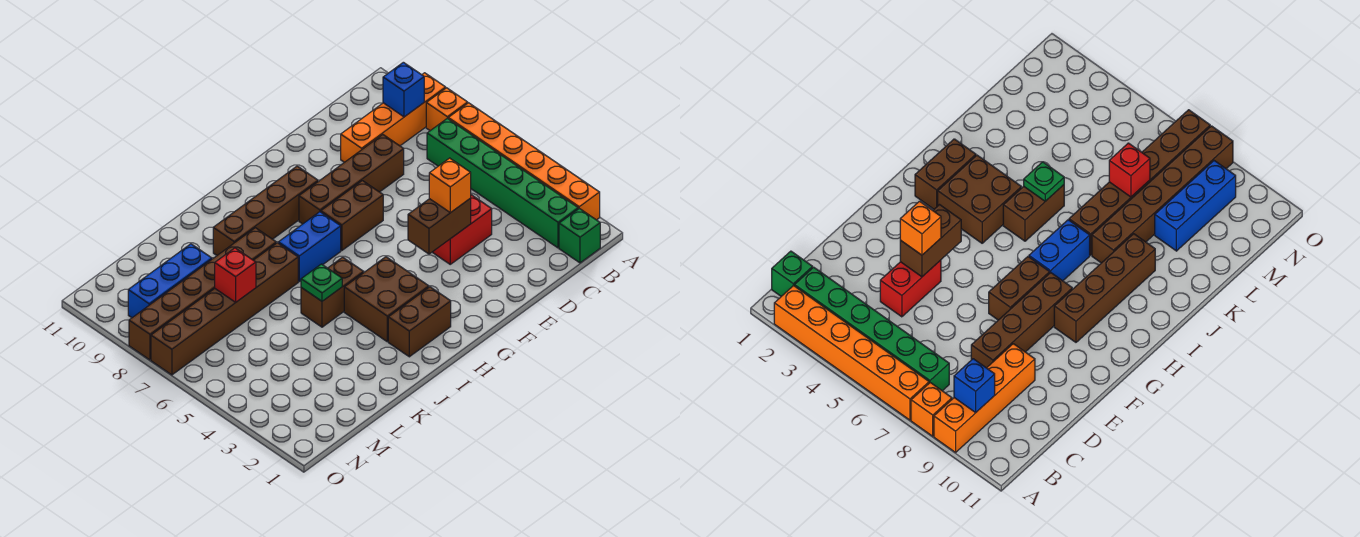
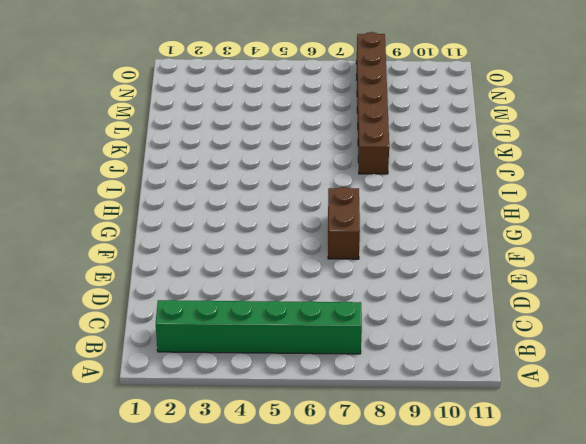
none -> orange 1x6 brick [448,103,600,220]
none -> orange 1x1 brick [426,88,468,131]
none -> orange 1x4 brick [341,73,446,162]

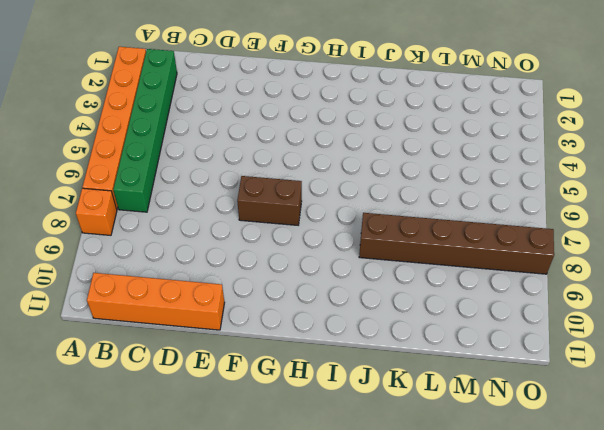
orange 1x4 brick [87,273,225,330] -> orange 1x4 brick moved to [341,73,446,162]
none -> green 1x1 brick [559,208,600,263]
none -> red 1x2 brick [432,195,492,264]
none -> brown 1x4 brick [299,135,404,224]

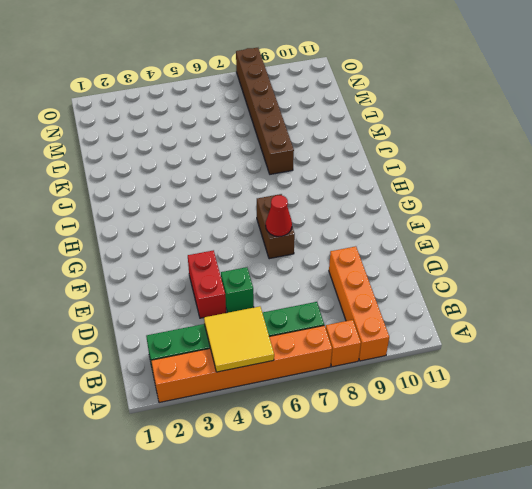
yellow 2x2 tile [204,306,274,372] -> none
green 1x1 brick [221,267,254,313] -> green 1x1 brick moved to [559,208,600,263]
red 1x1 cone [266,195,292,237] -> none
none -> brown 1x4 brick [299,135,404,224]
none -> brown 1x4 brick [213,166,318,255]
none -> brown 1x2 brick [388,287,451,357]

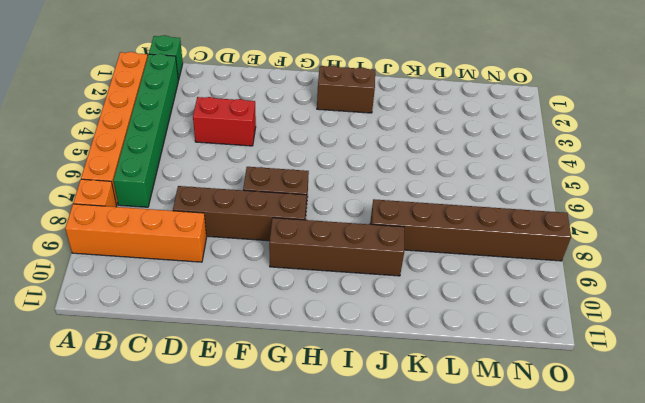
none -> brown 2x2 brick [344,257,429,342]
none -> blue 1x2 brick [278,212,341,282]
none -> brown 1x2 brick [301,257,364,327]

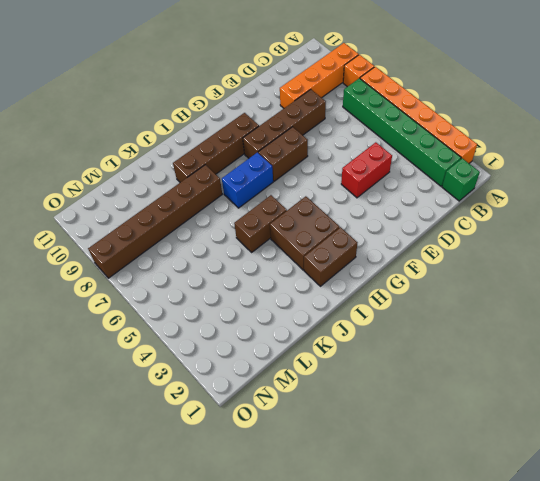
none -> brown 1x6 brick [151,243,298,375]
none -> blue 1x3 brick [128,244,212,318]
none -> blue 1x1 brick [383,62,424,117]

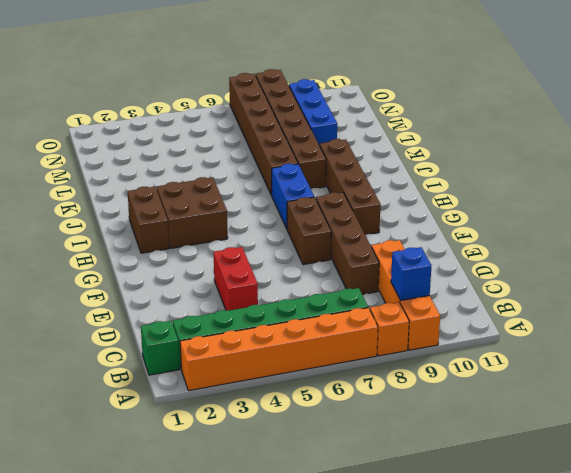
none -> brown 1x2 brick [301,257,364,327]
none -> brown 1x2 brick [408,199,471,254]
none -> green 1x1 plate [301,264,342,301]

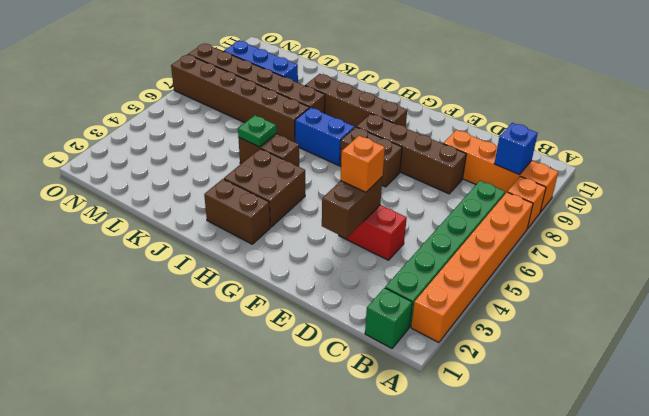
brown 1x2 brick [322,177,382,238] -> brown 1x2 brick turned to [408,199,471,254]
none -> red 1x1 brick [215,248,256,302]

